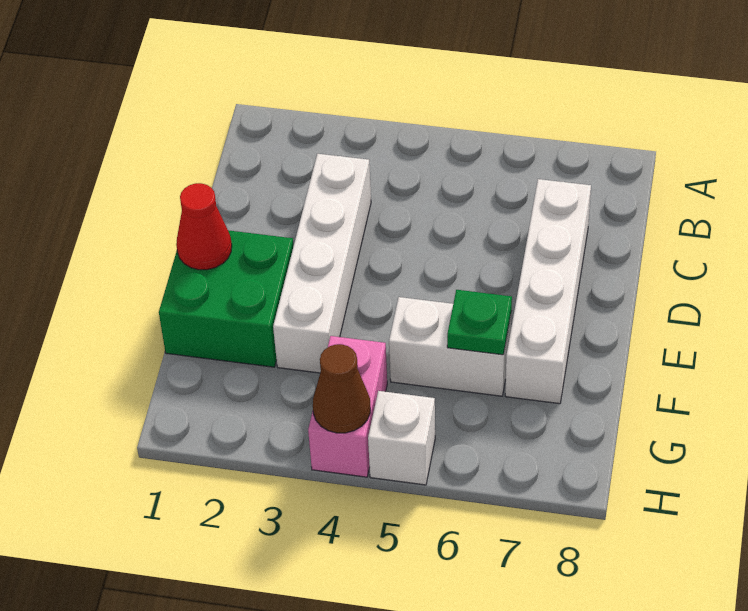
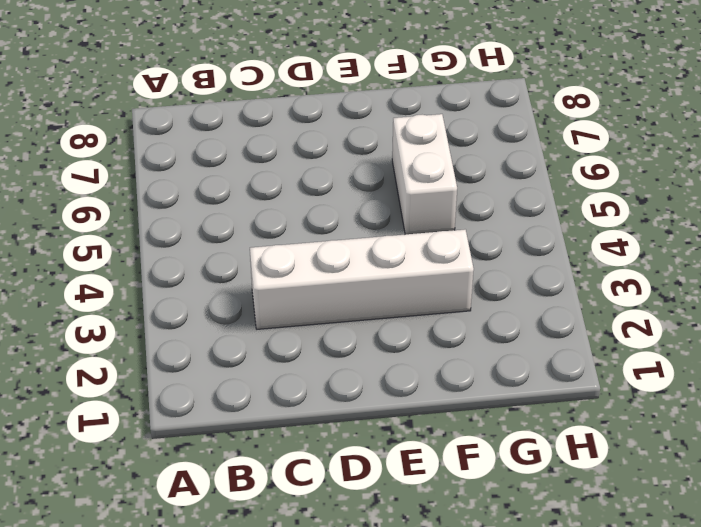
none -> white 1x4 brick [505,179,591,404]
none -> green 2x2 brick [159,230,294,367]

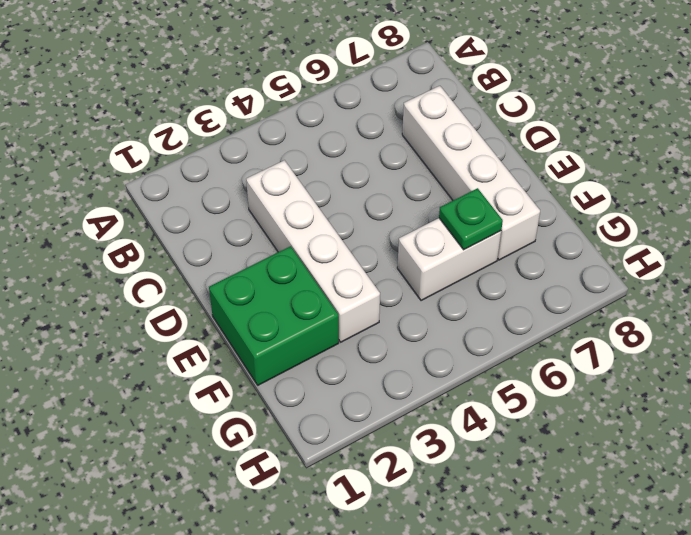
none -> pink 1x2 brick [308,336,387,477]
none -> white 1x1 brick [368,391,435,485]

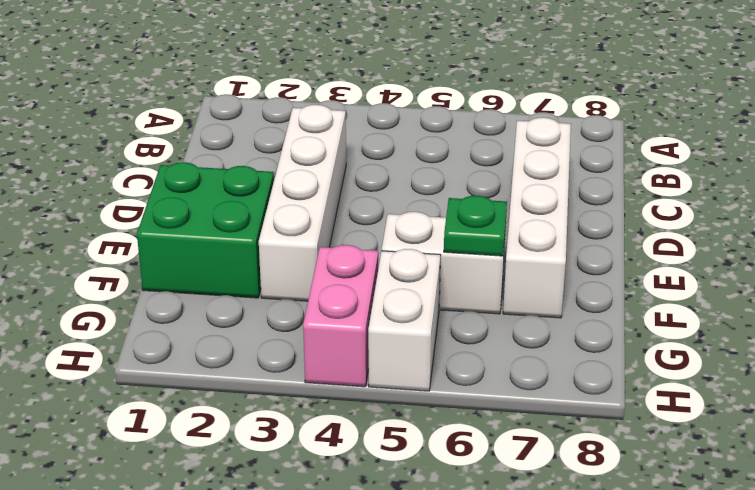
white 1x2 brick [368,249,441,391] -> white 1x1 brick [368,391,435,485]
none -> red 1x1 cone [176,183,232,270]
none -> brown 1x1 cone [313,344,370,433]

